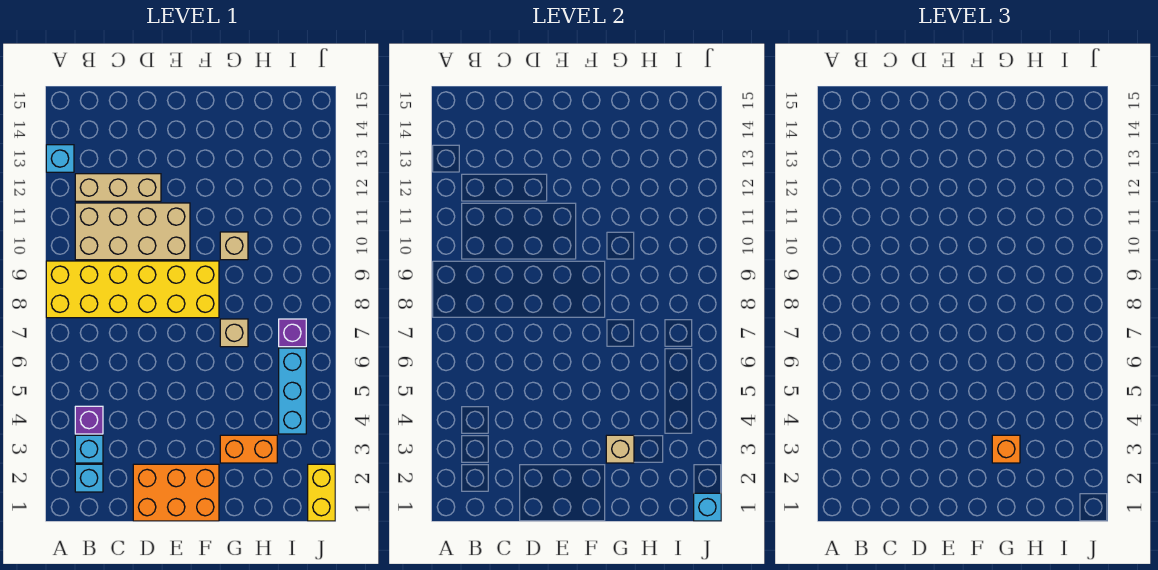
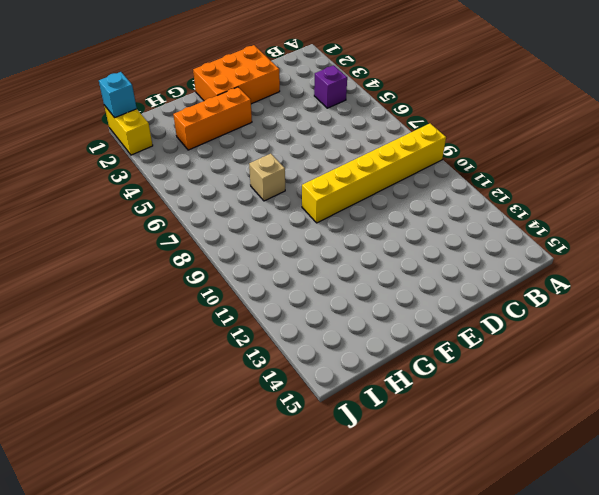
yellow 1x6 brick [302,124,446,223] -> yellow 2x6 brick [46,261,219,318]
orange 1x3 brick [173,87,252,150] -> orange 1x2 brick [220,435,277,463]
none -> cyan 1x1 brick [46,145,74,172]
none -> cyan 1x1 brick [75,464,103,492]
none -> cyan 1x1 brick [75,435,103,463]

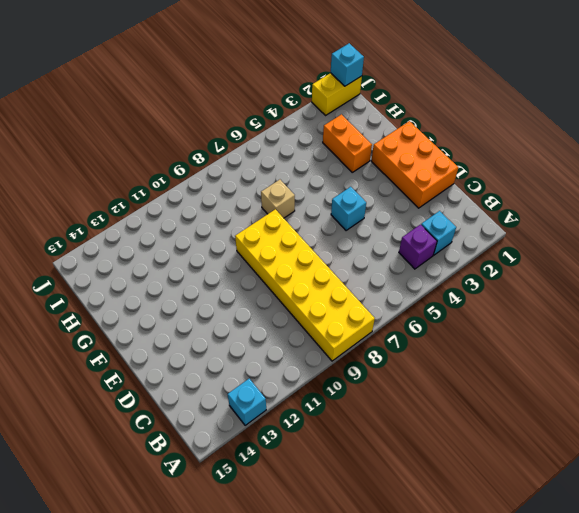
cyan 1x1 brick [331,187,366,231] -> cyan 1x1 brick moved to [75,464,103,492]
none -> tan 2x4 brick [75,203,190,260]
none -> tan 1x3 brick [75,174,161,201]
none -> tan 1x1 brick [220,232,248,260]

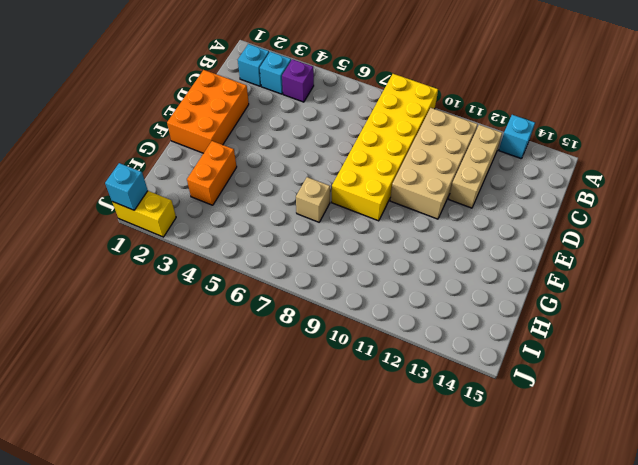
none -> tan 1x1 brick [220,232,248,260]
none -> cyan 1x3 brick [279,348,306,434]
none -> purple 1x1 brick [279,319,306,347]

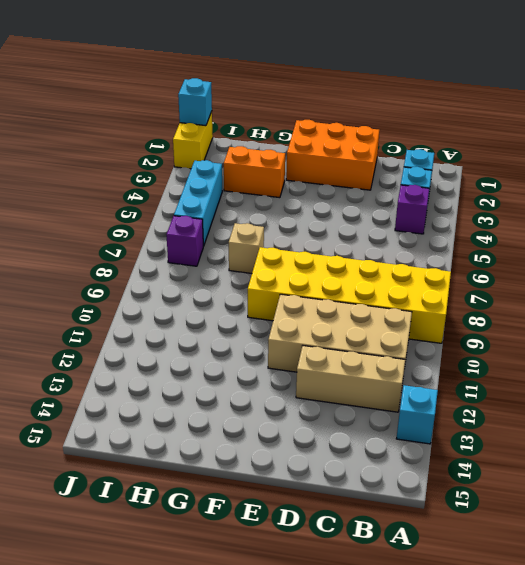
none -> tan 1x1 brick [220,232,248,260]
none -> tan 1x1 brick [606,435,634,463]
none -> orange 1x1 brick [992,435,1020,463]

